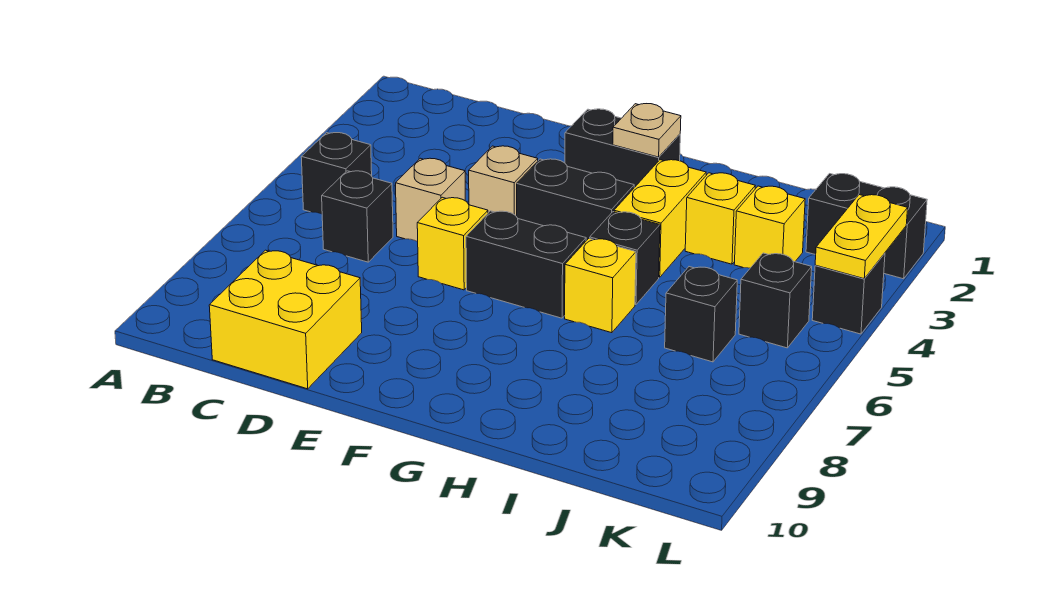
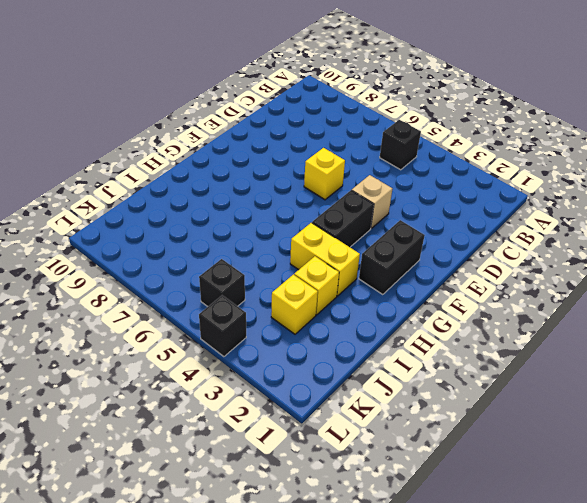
none -> black 1x1 brick [322,171,393,262]
none -> yellow 2x2 brick [209,250,362,389]
none -> tan 1x1 brick [396,158,465,242]

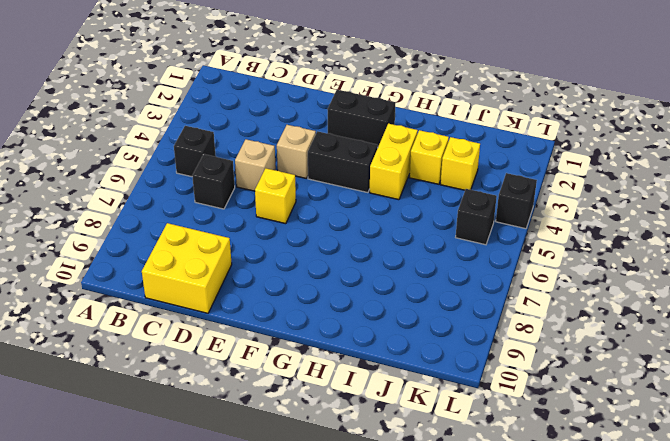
none -> black 1x2 brick [466,211,586,318]
none -> black 1x1 brick [590,212,660,305]
none -> yellow 1x1 brick [565,238,636,333]

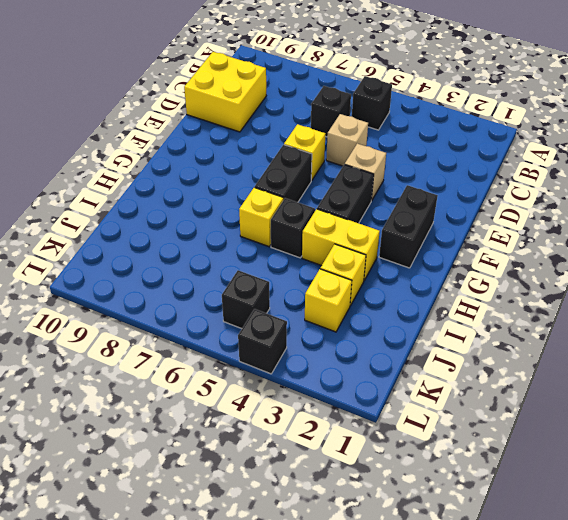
none -> black 1x1 brick [665,267,737,362]
none -> black 1x2 brick [806,174,927,279]
none -> tan 1x1 plate [613,104,681,157]

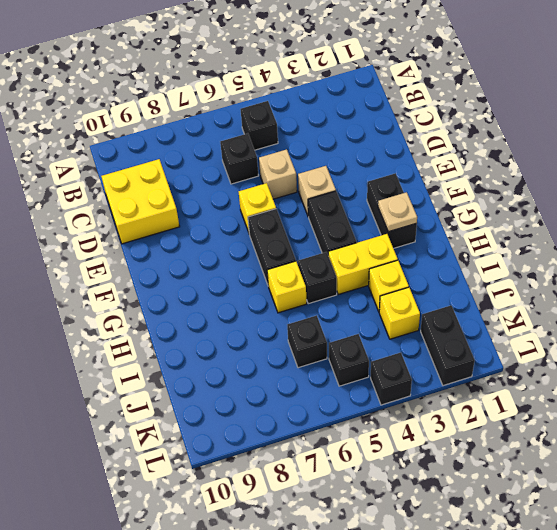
none -> yellow 1x2 plate [815,195,908,279]

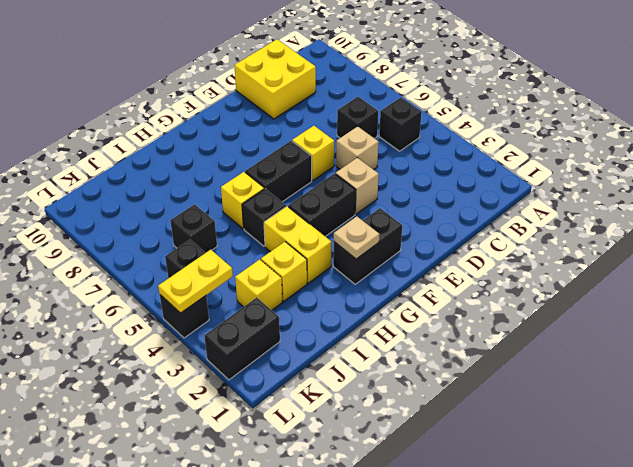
yellow 1x2 plate [158,250,233,313] -> yellow 1x2 plate turned to [815,195,908,279]

